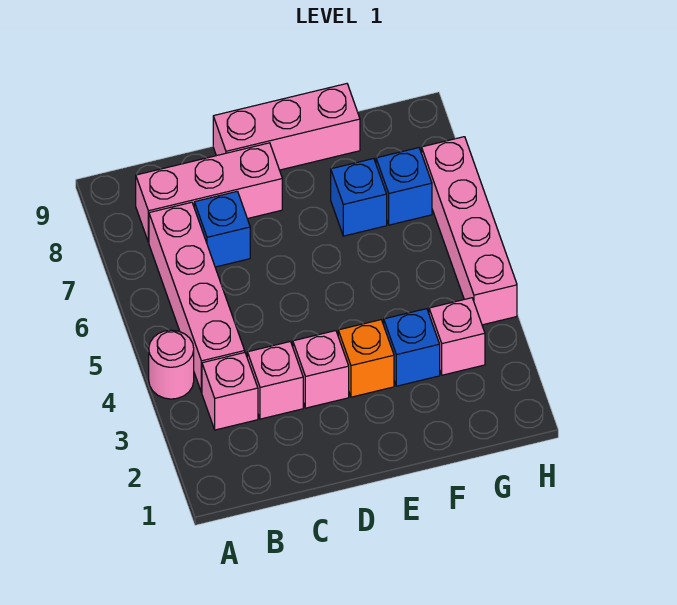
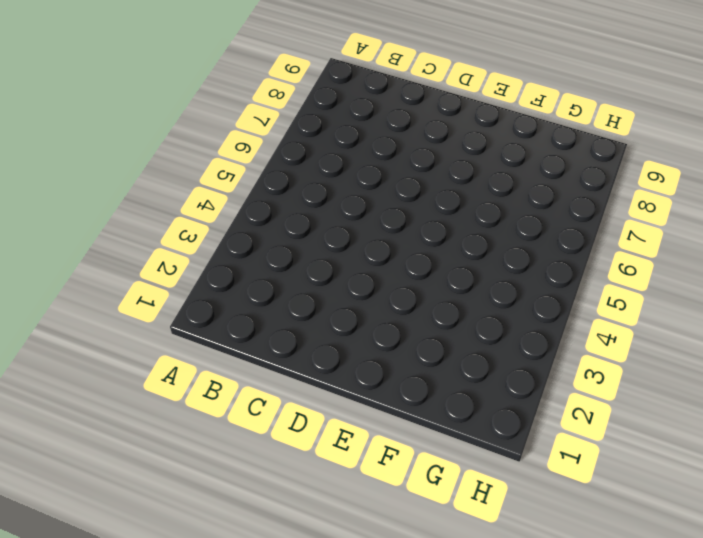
none -> pink 1x1 round brick [149,330,194,399]
none -> pink 1x1 brick [202,353,258,430]
none -> pink 1x4 brick [149,202,245,392]

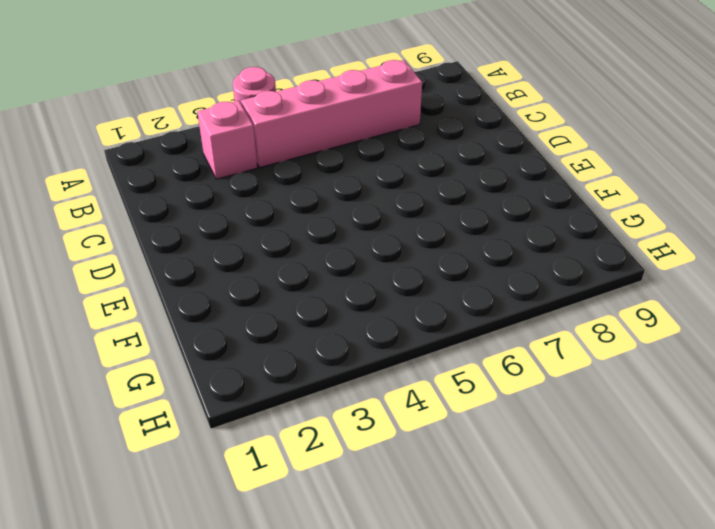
none -> pink 1x3 brick [136,143,282,242]
none -> pink 1x1 brick [247,342,303,419]
none -> blue 1x1 brick [194,191,250,267]

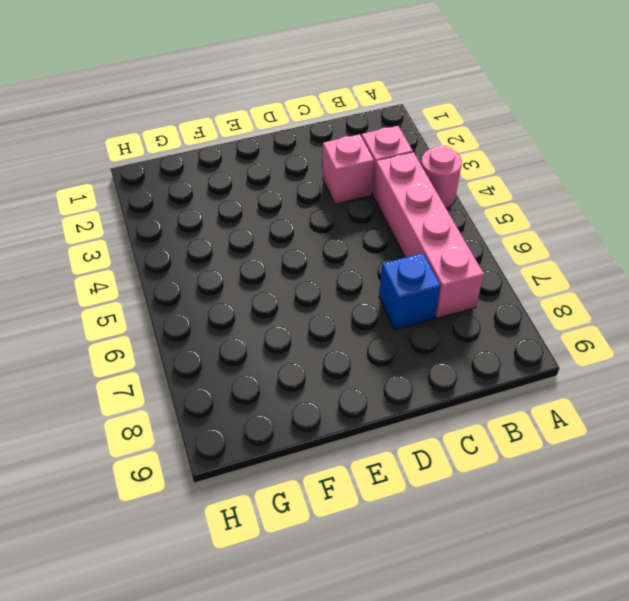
none -> pink 1x3 brick [136,143,282,242]
none -> pink 1x1 brick [293,331,349,408]
none -> pink 1x3 brick [213,84,360,170]

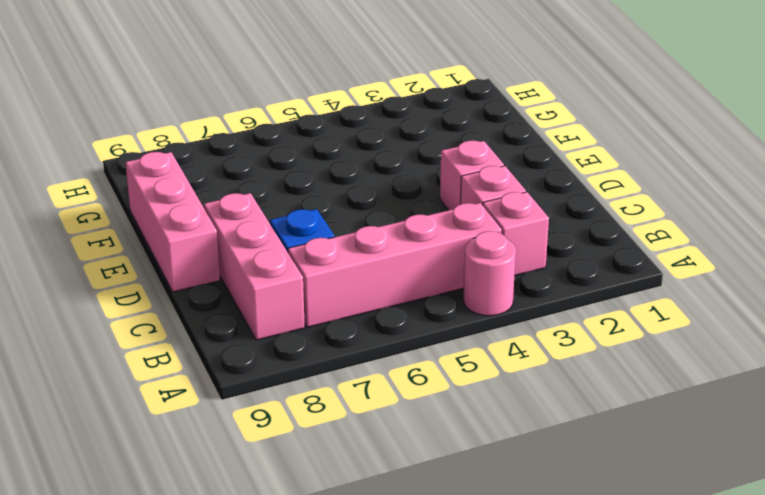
none -> orange 1x1 brick [338,320,394,397]
none -> blue 1x1 brick [384,309,440,386]
none -> blue 1x1 brick [331,159,387,236]

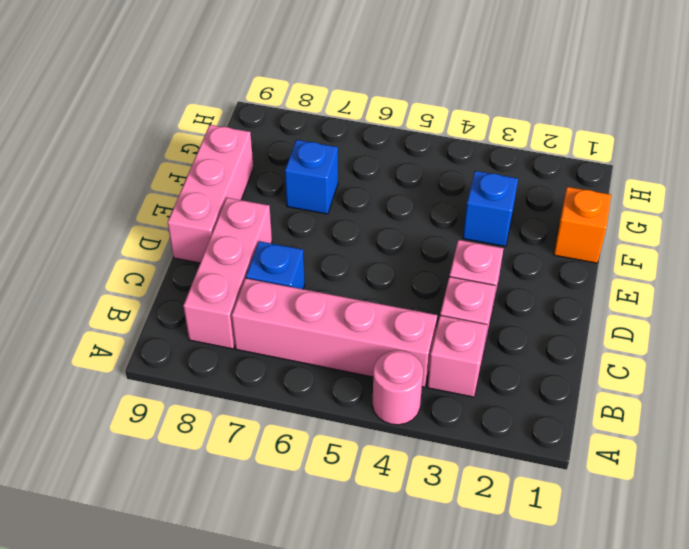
orange 1x1 brick [554,187,611,263] -> orange 1x1 brick moved to [338,320,394,397]
none -> pink 1x1 brick [429,298,485,375]
none -> blue 1x1 brick [376,148,432,225]
none -> pink 1x4 brick [422,137,517,325]

